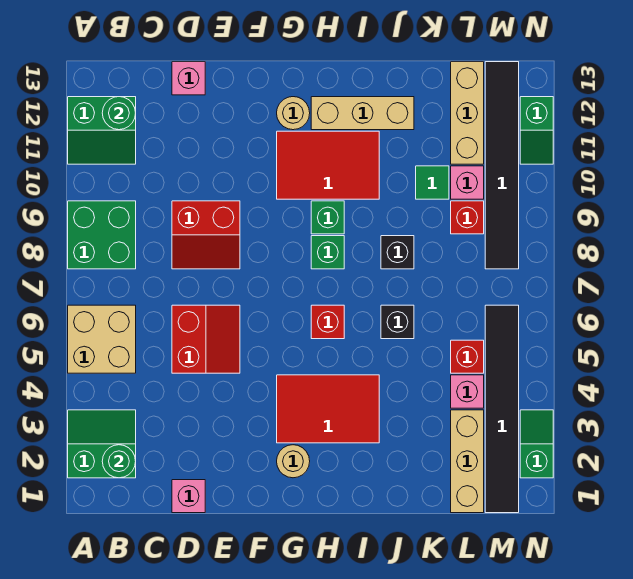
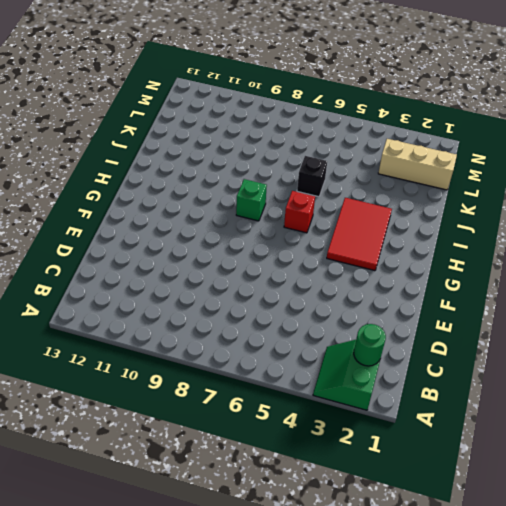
none -> tan 2x2 brick [68,305,136,373]
none -> green 2x2 brick [68,201,136,269]
none -> green 2x2 slope [68,97,136,164]
none -> pink 1x1 brick [172,480,205,513]

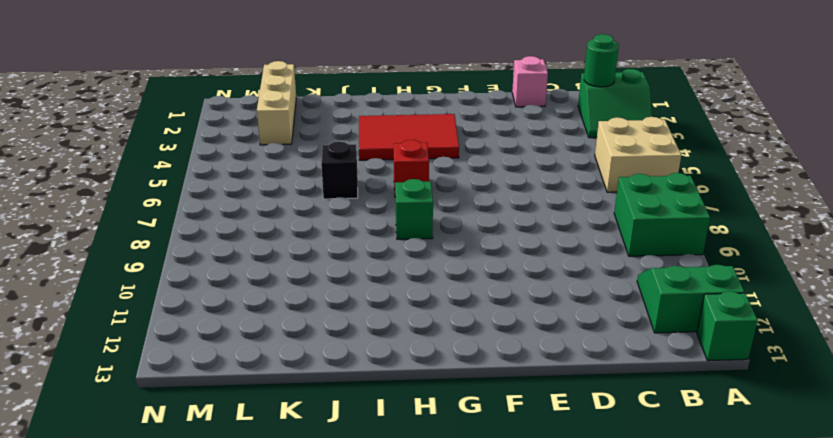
green 1x1 brick [697,291,758,361] -> green 1x1 brick moved to [311,201,344,234]
none -> red 2x2 slope [172,305,240,373]
none -> red 2x2 slope [172,201,240,269]
none -> pink 1x1 brick [172,62,205,95]
none -> tan 1x1 round brick [277,445,310,478]

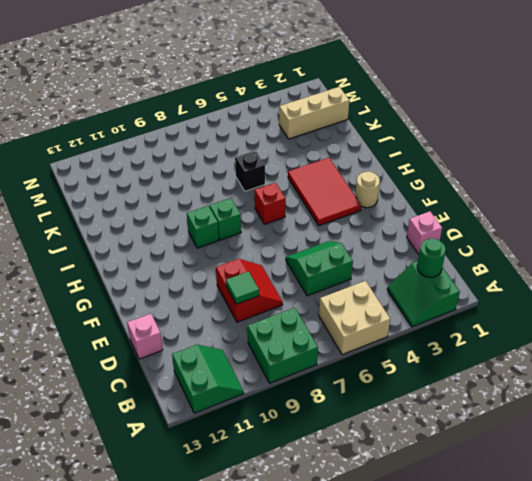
green 2x2 slope [286,241,353,296] -> red 2x2 slope [172,305,240,373]
green 1x1 tile [226,271,259,304] -> green 1x1 tile moved to [416,166,449,199]
none -> red 2x3 tile [277,131,379,199]
none -> tan 1x1 round brick [277,97,310,130]
none -> tan 1x3 brick [311,97,414,130]
none -> black 1x1 brick [381,236,414,269]

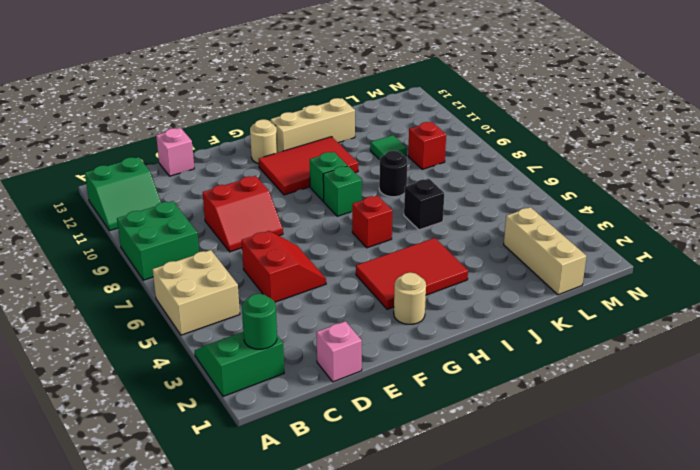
black 1x1 round brick [379,151,407,197] -> black 1x1 brick [381,236,414,269]
none -> pink 1x1 brick [451,375,484,408]
none -> red 1x1 brick [451,340,484,373]
none -> pink 1x1 brick [451,166,484,199]
none -> tan 1x3 brick [451,62,484,164]

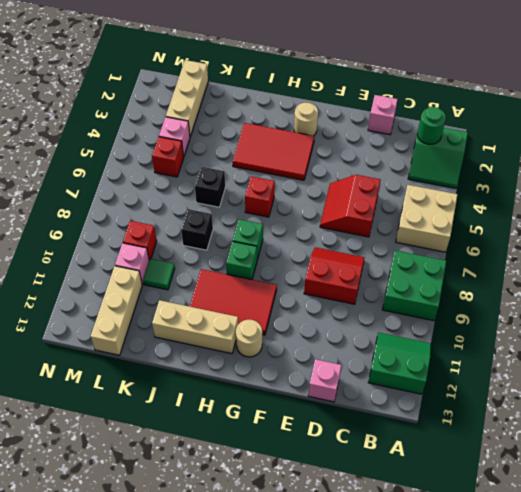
none -> black 1x6 tile [485,305,519,513]
none -> black 1x6 tile [485,62,519,269]
none -> green 1x2 slope [520,410,553,478]
none -> green 1x2 slope [520,97,553,164]

